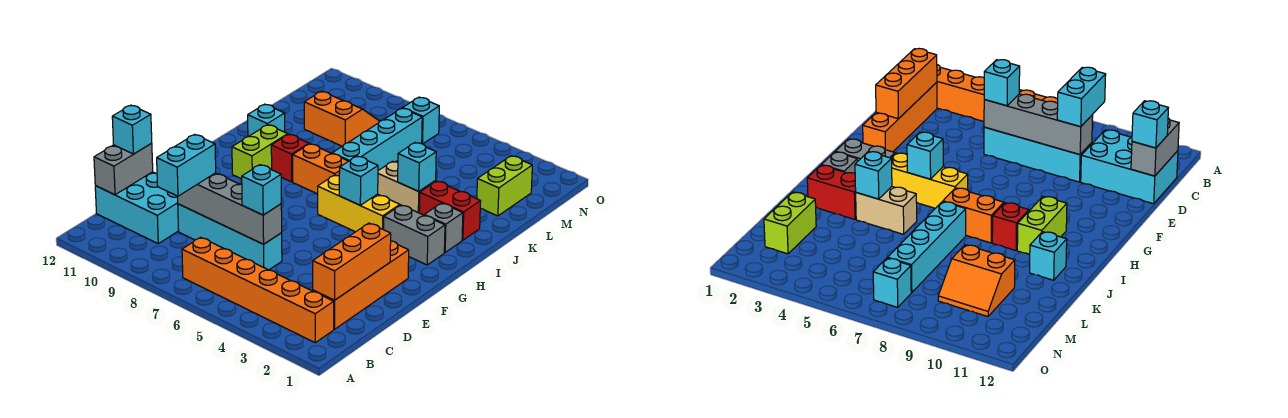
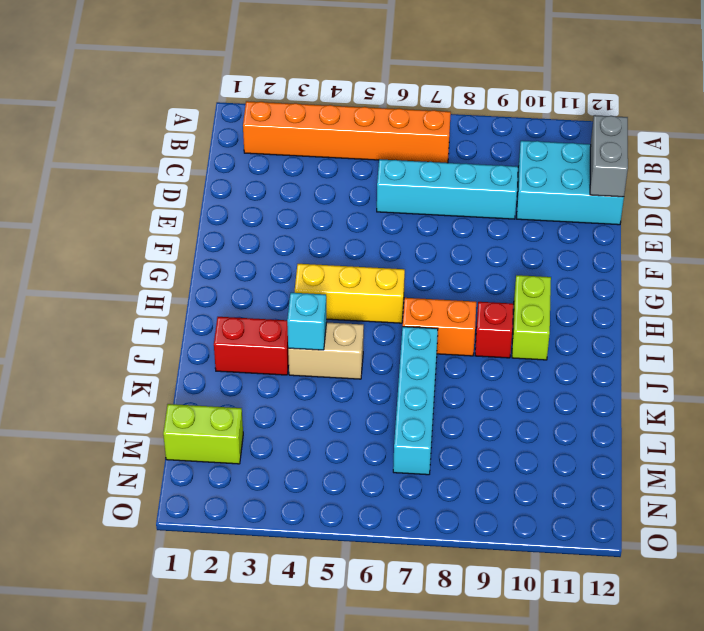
lime 1x2 brick [163,404,243,464] -> lime 1x2 brick turned to [477,156,532,216]
none -> orange 1x4 brick [313,241,409,329]
none -> grey 1x2 brick [384,205,445,265]
none -> grey 1x1 brick [424,203,463,252]

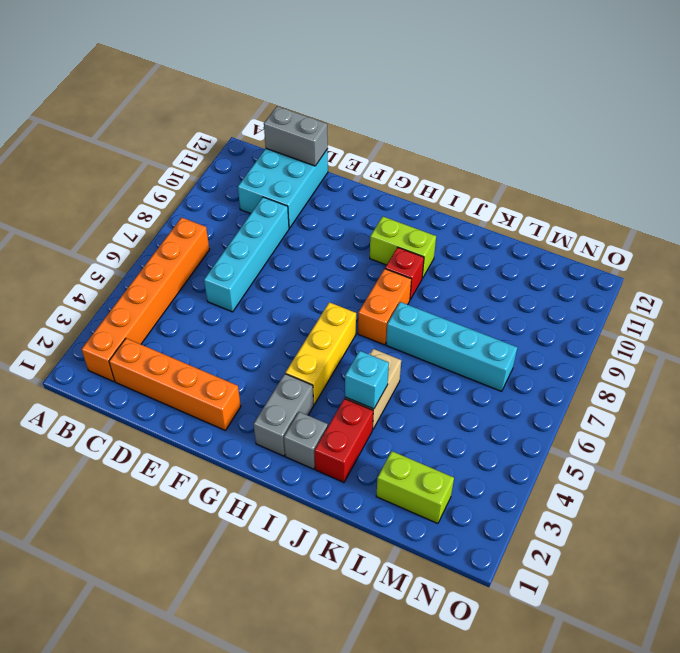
none -> cyan 1x1 brick [248,104,285,137]
none -> orange 2x2 slope [304,91,379,146]
none -> cyan 1x1 brick [403,97,439,144]

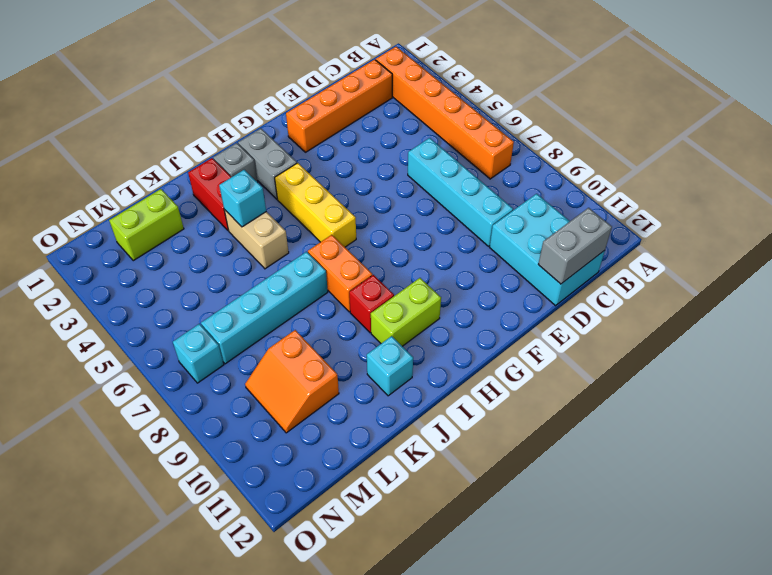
none -> orange 1x3 brick [313,223,391,300]
none -> grey 1x4 brick [178,173,282,244]
none -> cyan 1x1 brick [339,156,378,205]

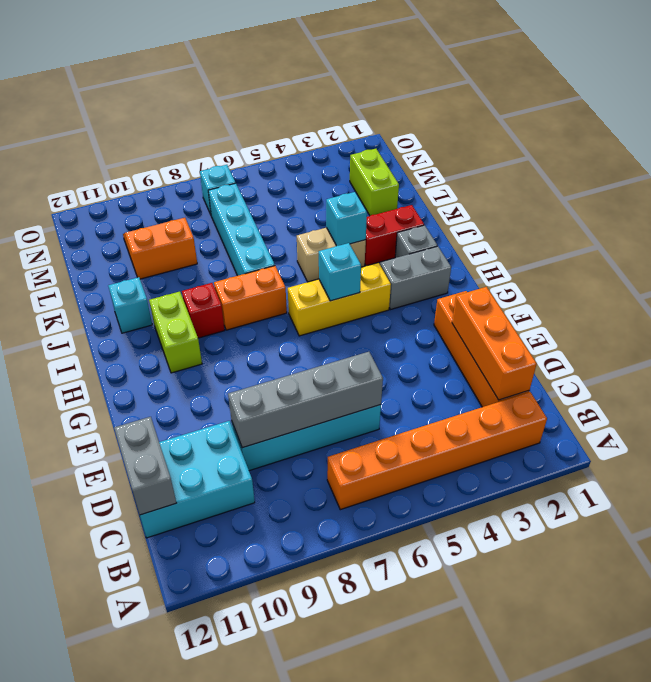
none -> cyan 1x2 brick [157,134,216,196]
none -> cyan 1x1 brick [242,165,281,215]
none -> cyan 1x1 brick [112,105,152,154]

